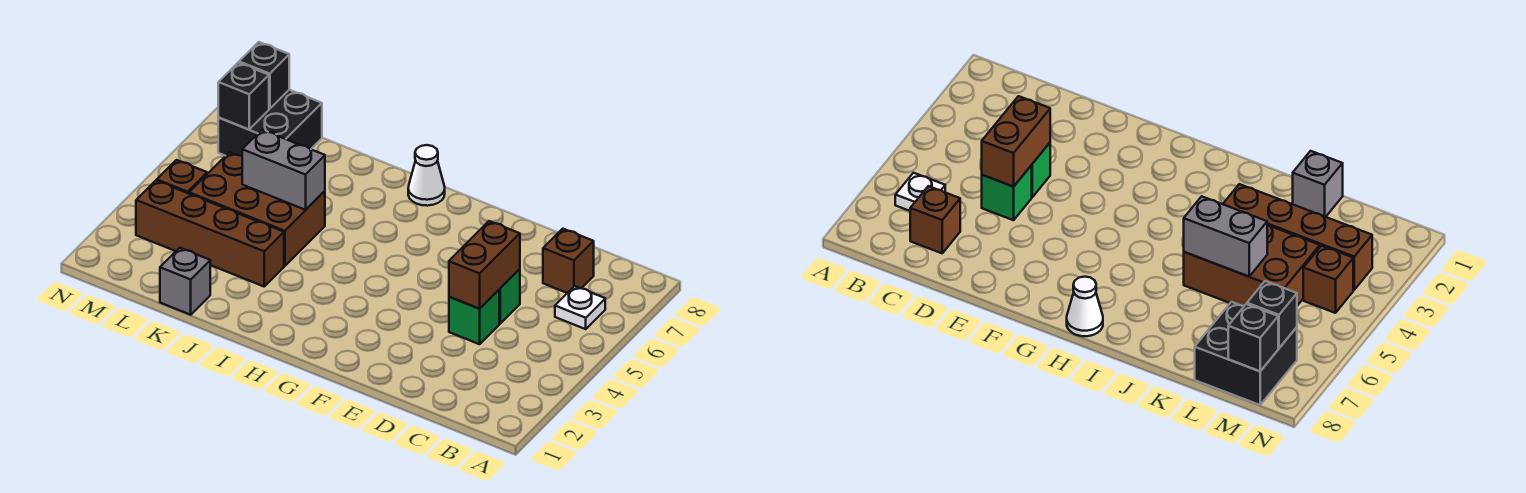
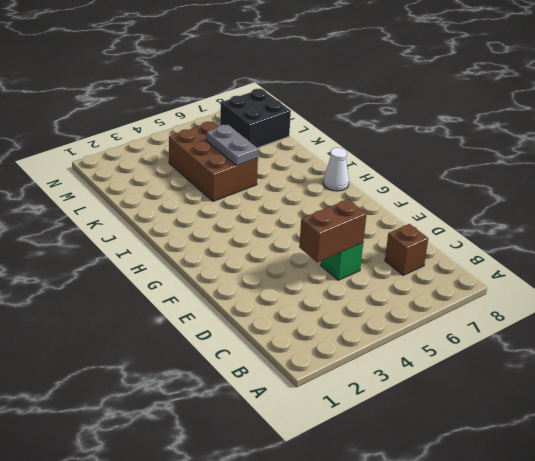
grey 1x2 plate [206,125,258,166] -> grey 1x2 brick [242,130,325,210]
none -> white 1x1 plate [555,286,605,329]
none -> green 1x1 brick [449,290,499,344]
none -> brown 1x4 brick [136,181,284,286]

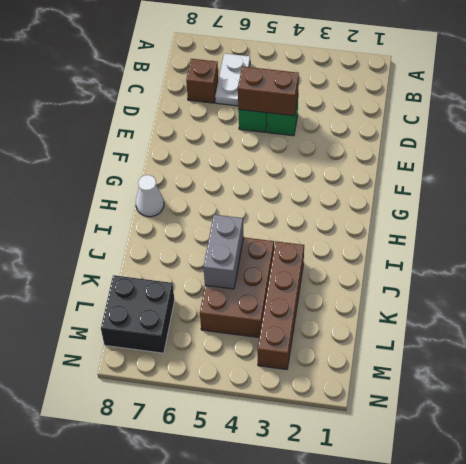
white 1x2 plate [215,54,250,106] -> white 1x1 plate [555,286,605,329]
none -> grey 1x1 brick [160,248,210,315]
none -> brown 1x1 brick [157,160,207,194]
none -> black 1x1 brick [218,63,269,129]

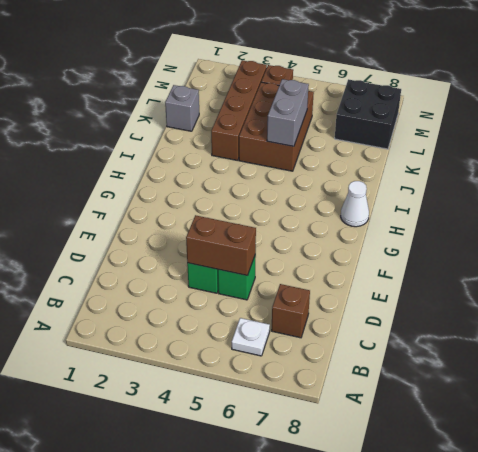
none -> black 1x1 brick [218,63,269,129]
none -> black 1x1 brick [239,42,289,109]

